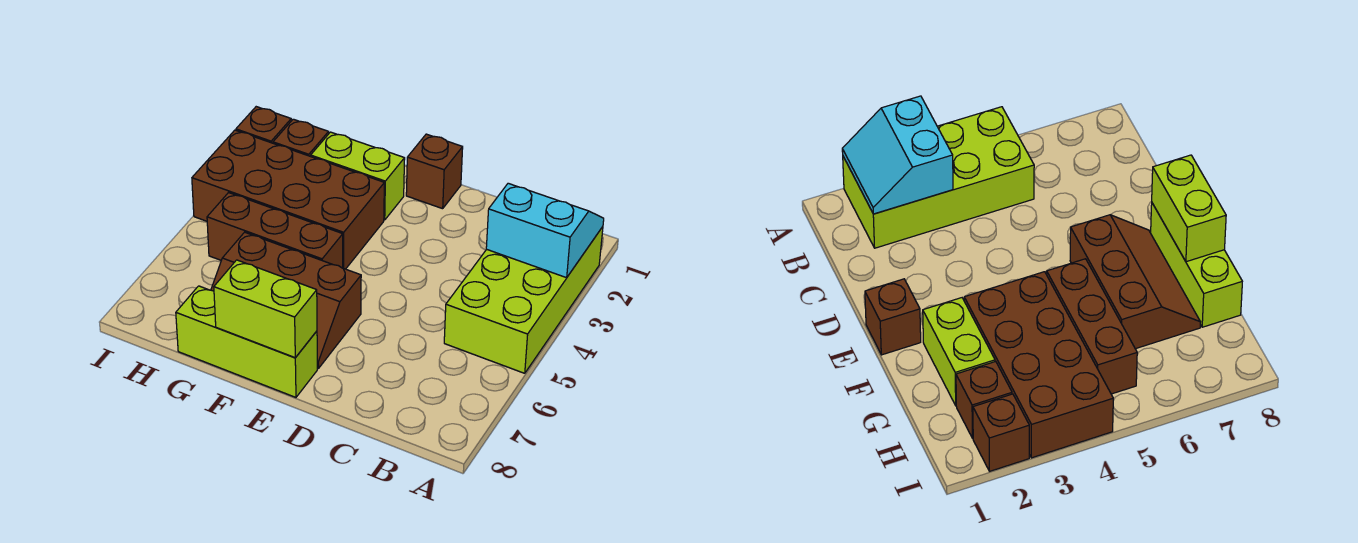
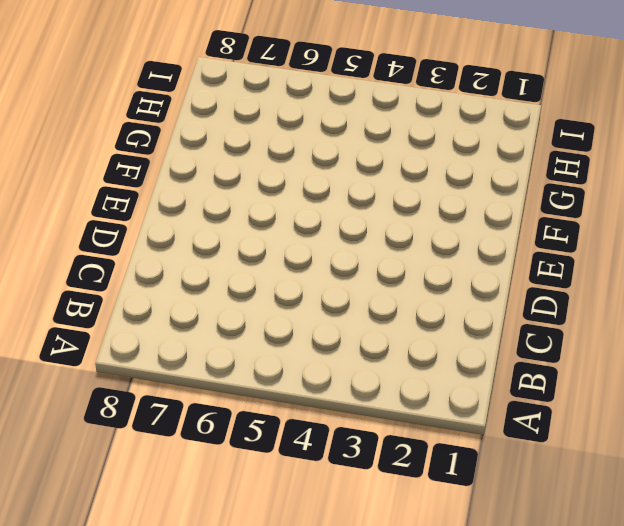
none -> lime 2x4 brick [444,227,603,373]
none -> brown 1x1 brick [406,134,463,209]

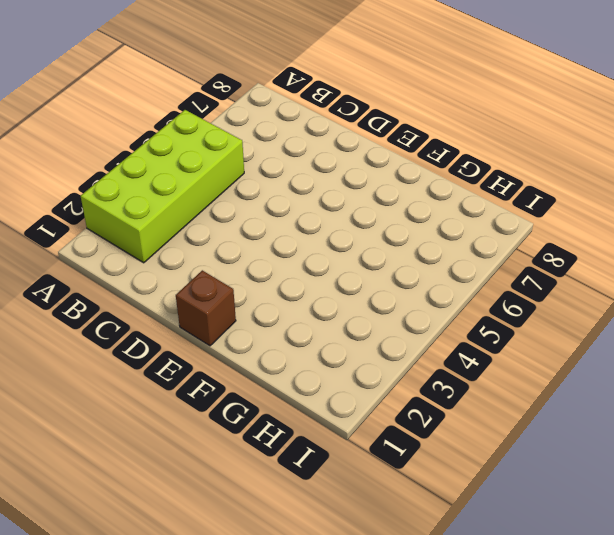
none -> brown 2x3 slope [211,232,361,369]
none -> lime 1x3 brick [176,286,317,397]

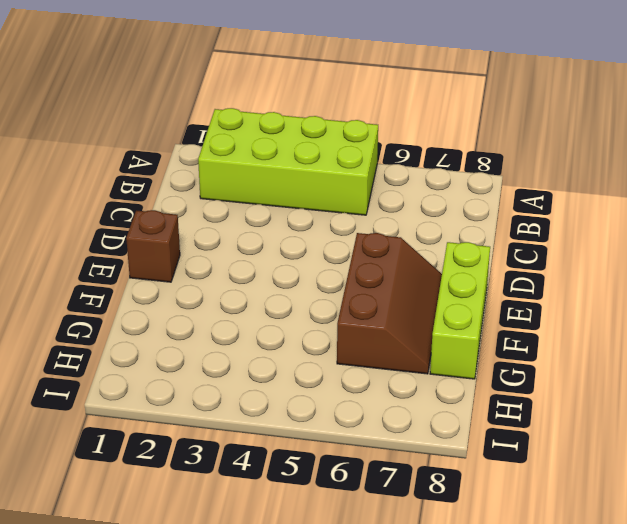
none -> lime 1x2 brick [311,132,405,220]
none -> brown 2x4 brick [192,130,384,269]

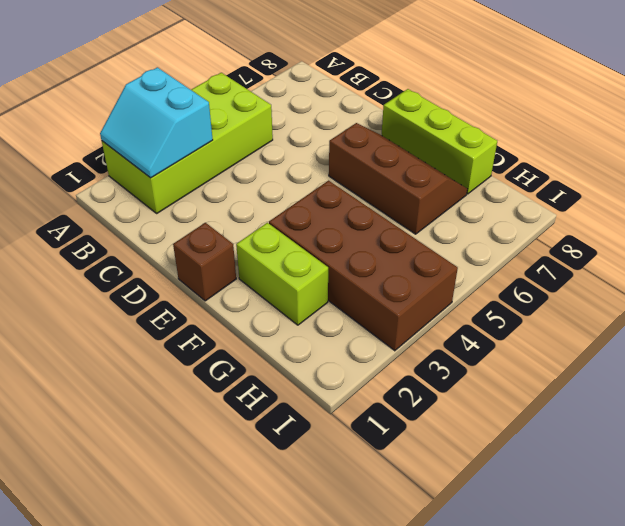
none -> brown 1x3 brick [207,193,343,268]
none -> brown 1x1 brick [273,119,329,156]

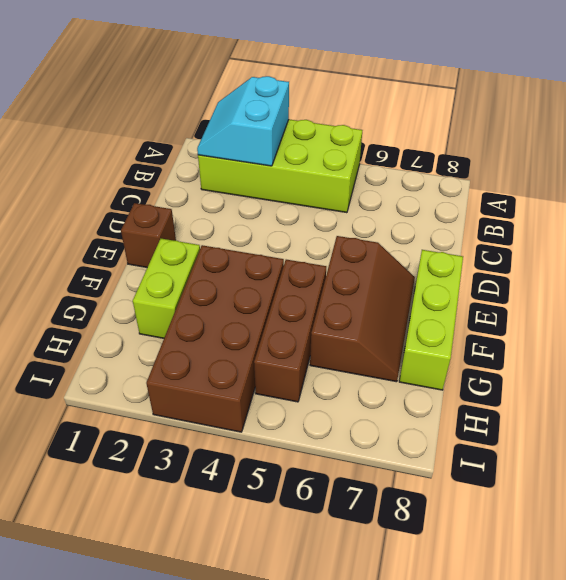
none -> brown 1x1 brick [273,119,329,156]
none -> brown 1x1 brick [236,107,291,143]

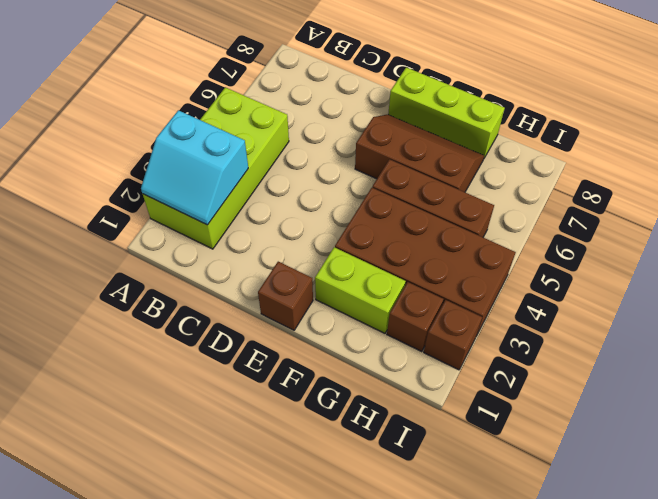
none -> lime 1x2 brick [214,260,317,358]

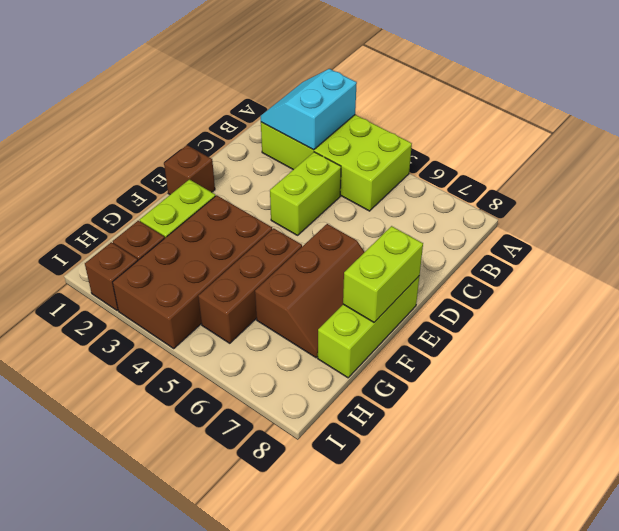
lime 1x2 brick [270,152,341,235] -> none

